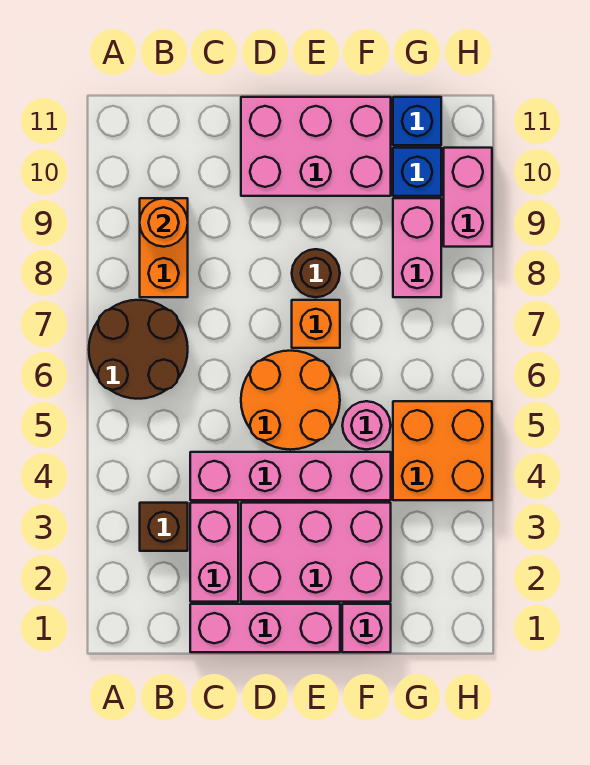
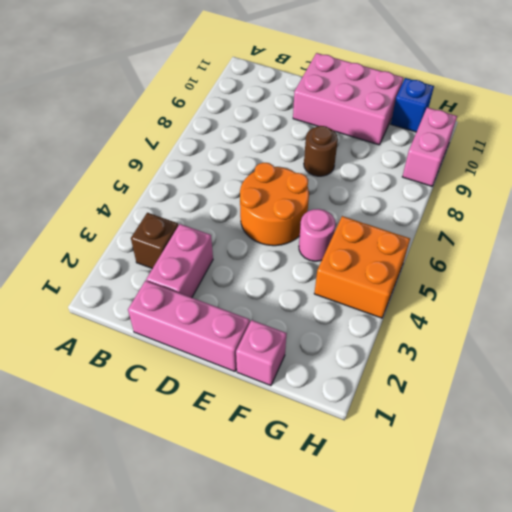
none -> brown 2x2 round brick [89,300,188,399]
none -> orange 1x2 brick [140,198,188,297]
none -> pink 1x4 brick [190,452,391,500]

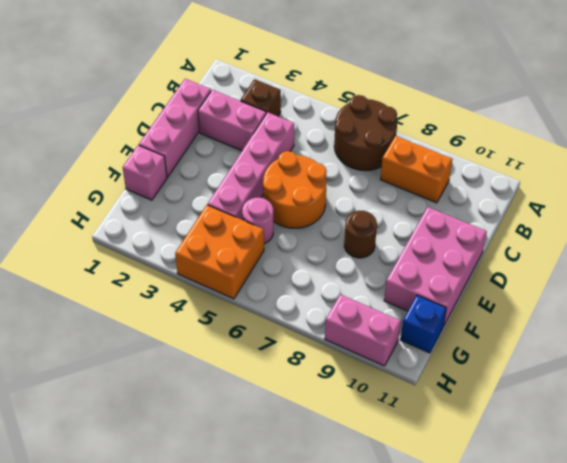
none -> pink 2x3 brick [241,503,391,602]
none -> orange 1x1 brick [292,300,340,348]
none -> pink 1x2 brick [393,198,441,297]

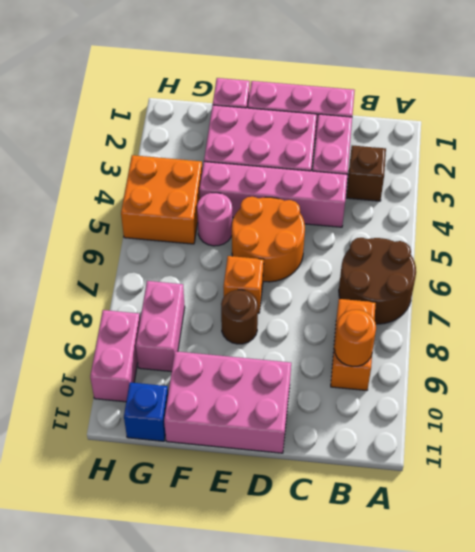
none -> blue 1x1 brick [393,148,441,196]

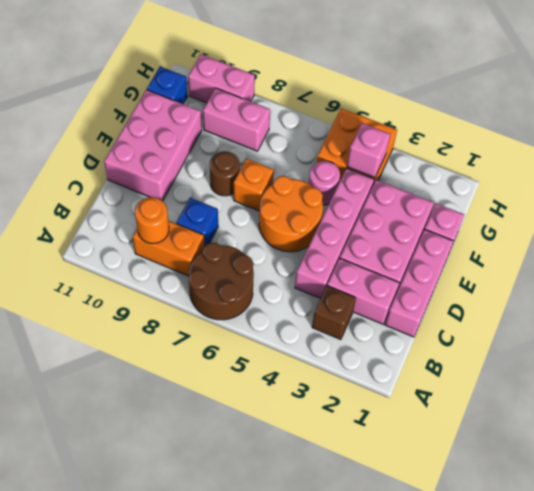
blue 1x1 brick [177,198,218,246] -> blue 1x1 brick moved to [393,148,441,196]
pink 1x1 brick [347,123,390,178] -> none

